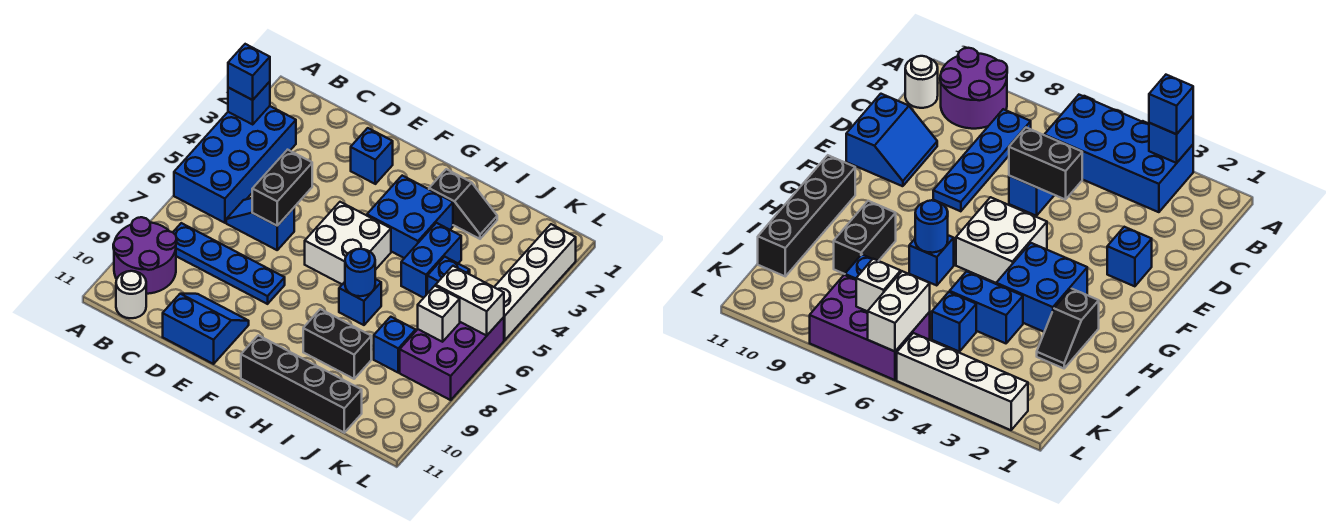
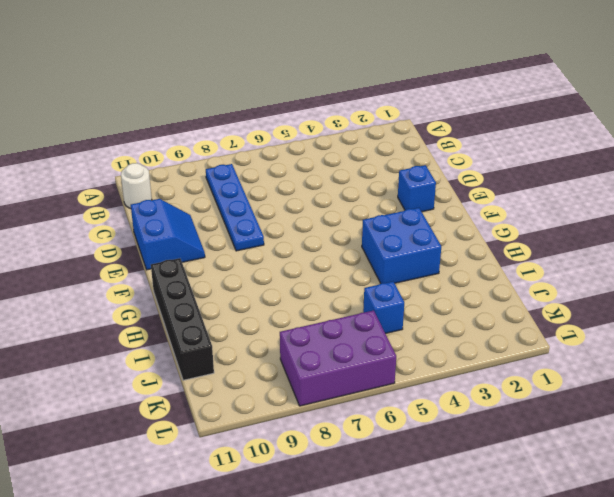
none -> blue 2x4 brick [174,106,296,223]
none -> purple 2x2 round brick [113,217,177,294]
none -> blue 1x2 slope [226,198,294,250]

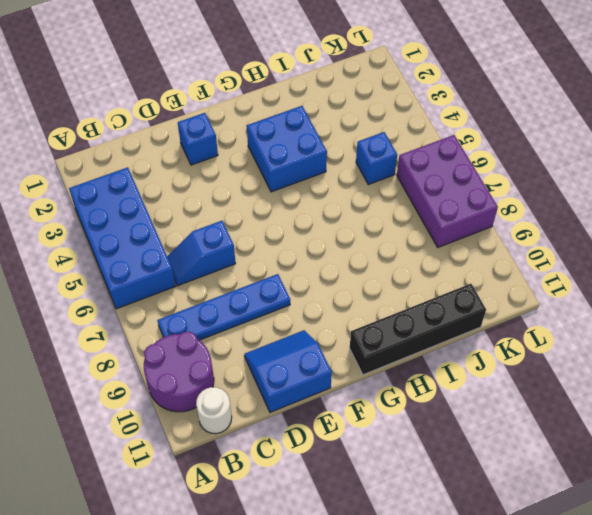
none -> white 2x2 brick [305,202,391,284]
none -> black 1x2 slope [429,169,497,239]
none -> blue 1x1 brick [339,279,381,325]

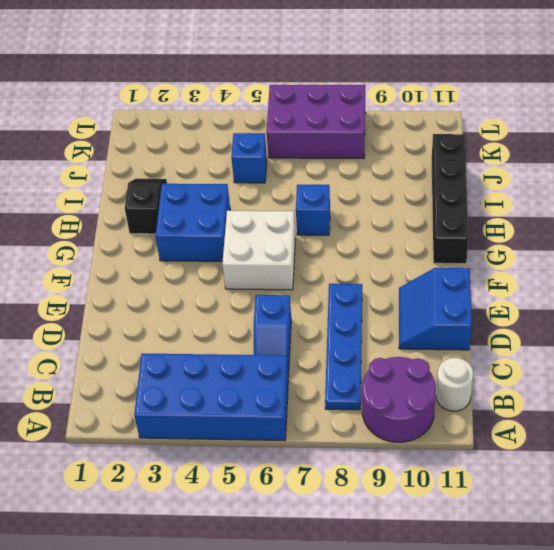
none -> blue 1x1 brick [351,128,393,184]
none -> black 1x2 brick [303,309,371,379]
none -> blue 1x2 brick [401,223,461,298]

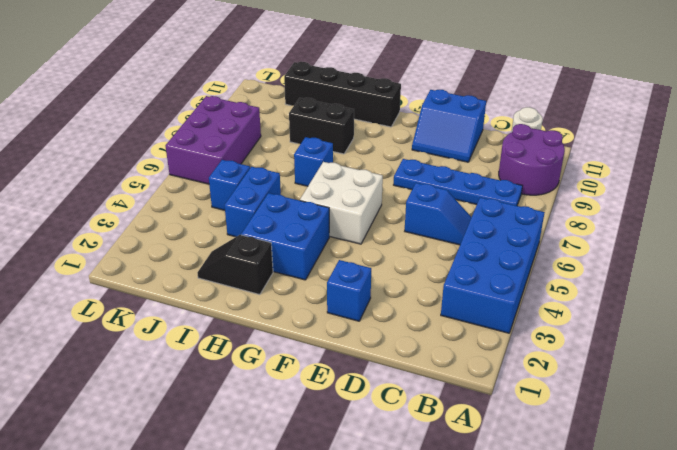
none -> blue 1x1 brick [374,317,416,372]
none -> white 1x4 brick [495,224,576,340]
none -> blue 1x1 brick [228,82,270,124]

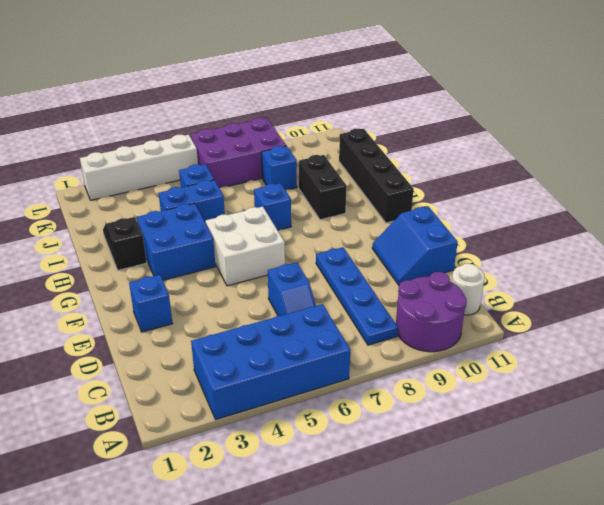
none -> blue 1x1 brick [228,82,270,124]
none -> black 1x2 brick [252,150,312,226]
none -> blue 1x1 round brick [345,249,375,296]

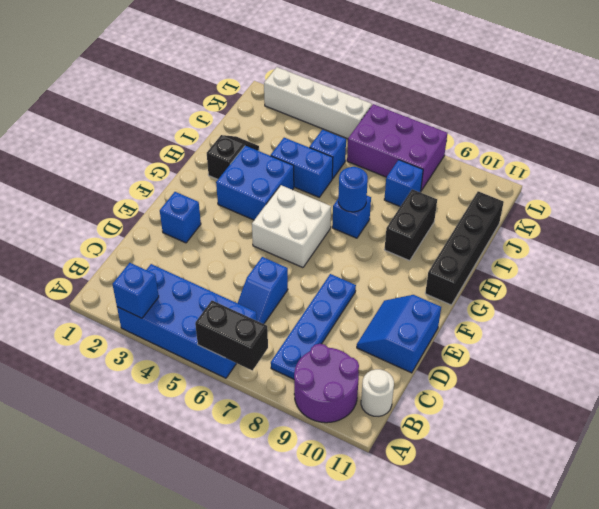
black 1x2 brick [195,301,268,370] -> black 1x2 brick moved to [252,150,312,226]
none -> white 1x2 brick [436,266,504,335]
none -> white 1x1 brick [418,286,460,342]
none -> blue 1x1 brick [228,44,270,100]

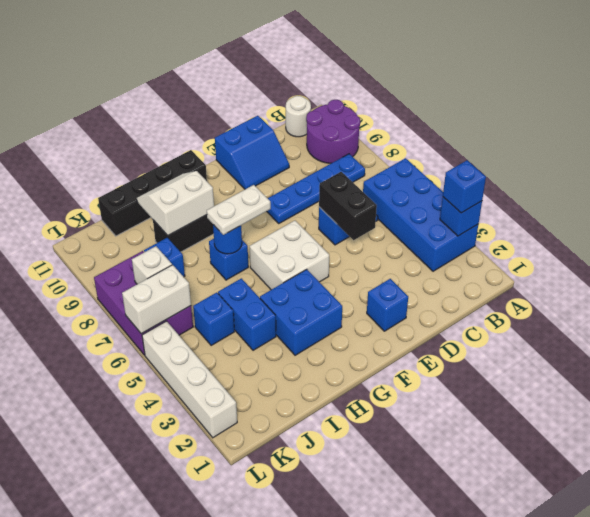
white 1x2 plate [207,185,271,235] -> none
white 2x2 slope [137,171,214,235] -> none
none -> black 1x2 slope [429,169,497,239]

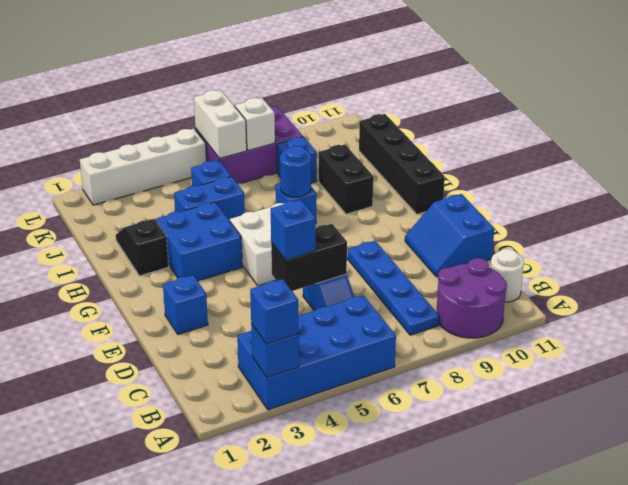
blue 1x1 brick [271,200,316,260] -> none

